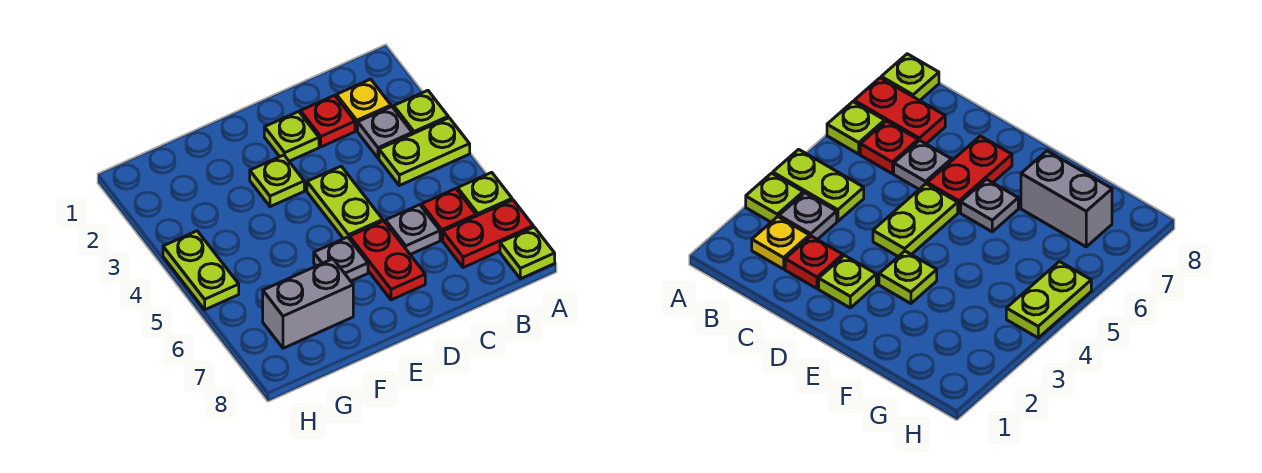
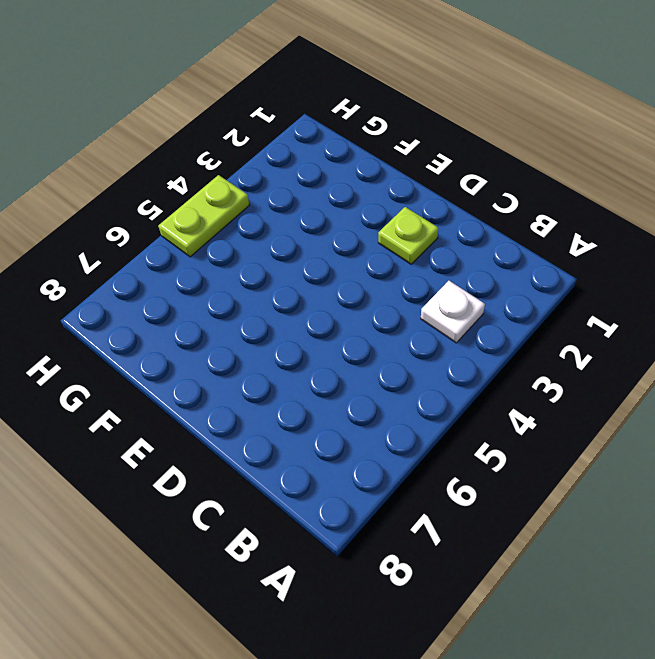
white 1x1 plate [421,281,485,343] -> grey 1x1 plate [358,107,412,158]
none -> lime 1x1 plate [394,90,448,134]
none -> lime 1x2 plate [379,118,470,185]
none -> lime 1x1 plate [458,172,512,216]

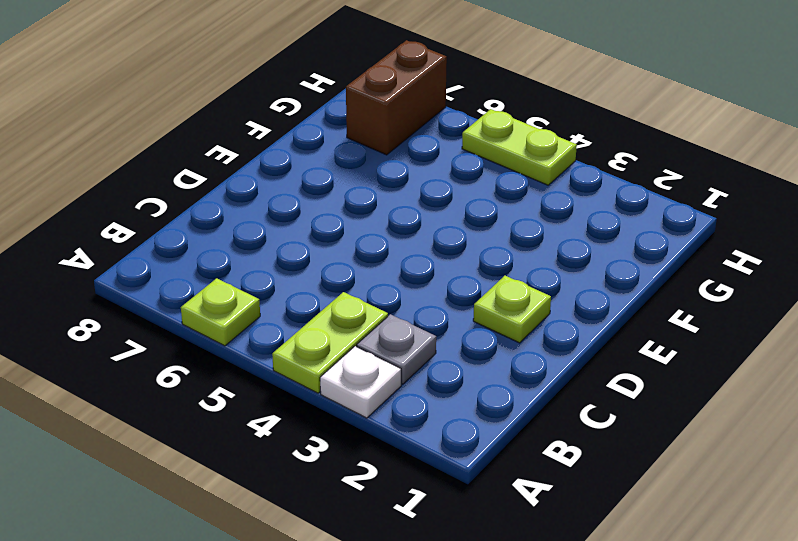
white 1x1 plate [320,346,401,418] -> lime 1x1 plate [394,90,448,134]
brown 1x2 brick [346,40,447,155] -> grey 1x2 brick [263,259,353,348]
none -> red 1x2 plate [443,200,533,268]
none -> lime 1x1 plate [500,227,555,279]
none -> yellow 1x1 plate [336,79,391,131]

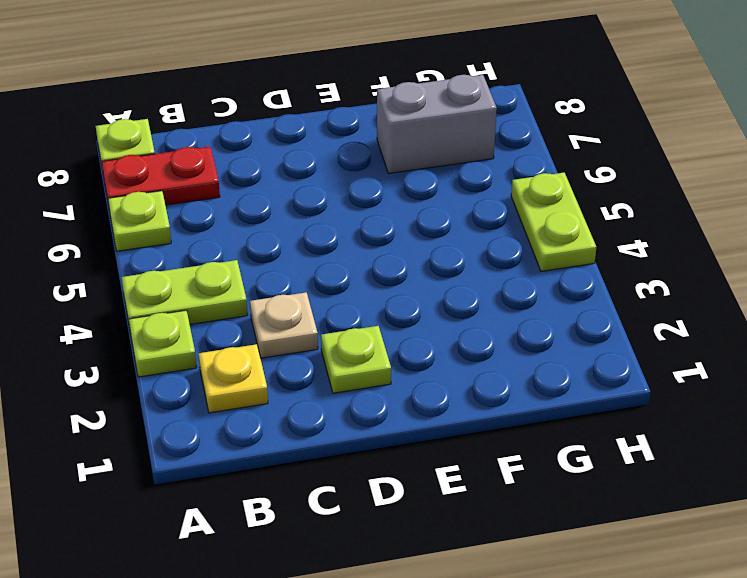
tan 1x1 plate [250,292,318,358] -> none
none -> grey 1x1 plate [358,107,412,158]
none -> red 1x1 plate [422,189,476,240]
none -> red 1x1 plate [300,95,355,147]

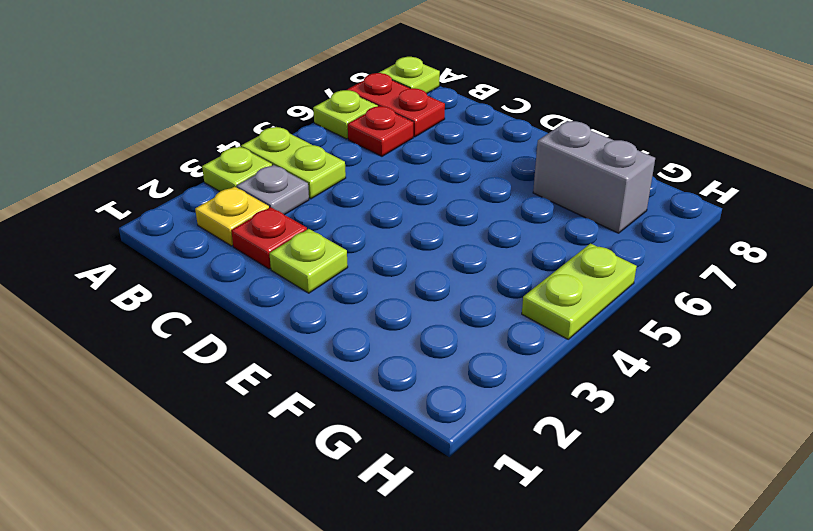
none -> grey 1x1 plate [386,205,440,254]
none -> lime 1x2 plate [307,166,383,239]
none -> red 1x2 plate [350,221,425,300]

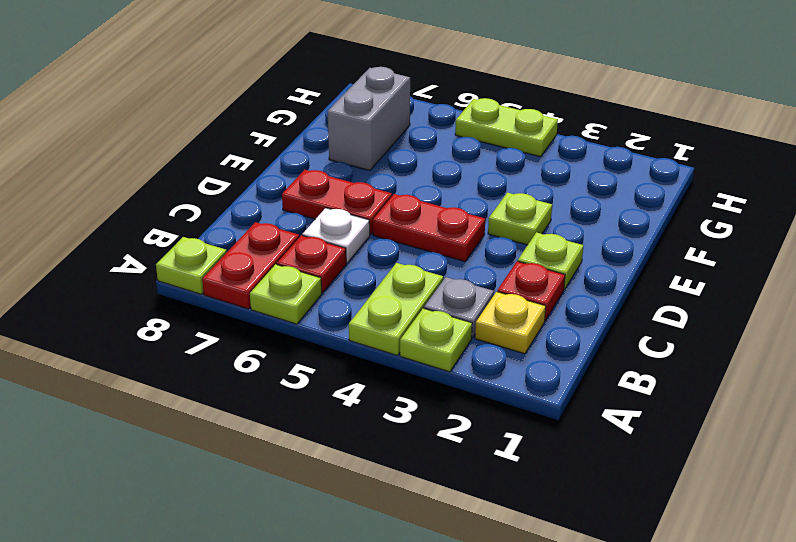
white 1x1 plate [302,208,370,263] -> grey 1x1 plate [386,205,440,254]
red 1x2 plate [373,194,485,261] -> lime 1x2 plate [307,166,383,239]
none -> grey 1x1 plate [314,237,368,281]

